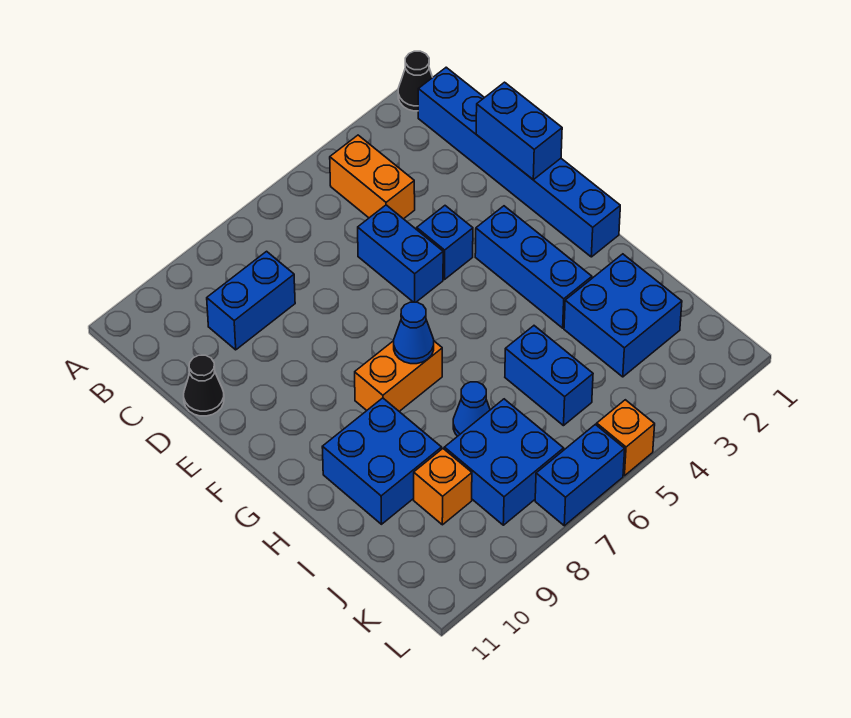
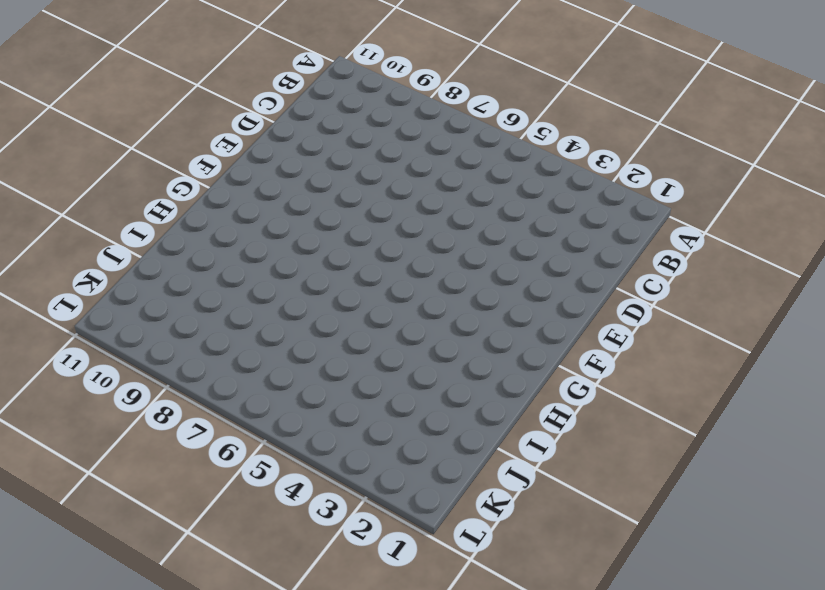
none -> black 1x1 cone [398,51,433,111]
none -> blue 1x6 brick [418,67,620,257]
none -> orange 1x2 brick [330,135,415,219]

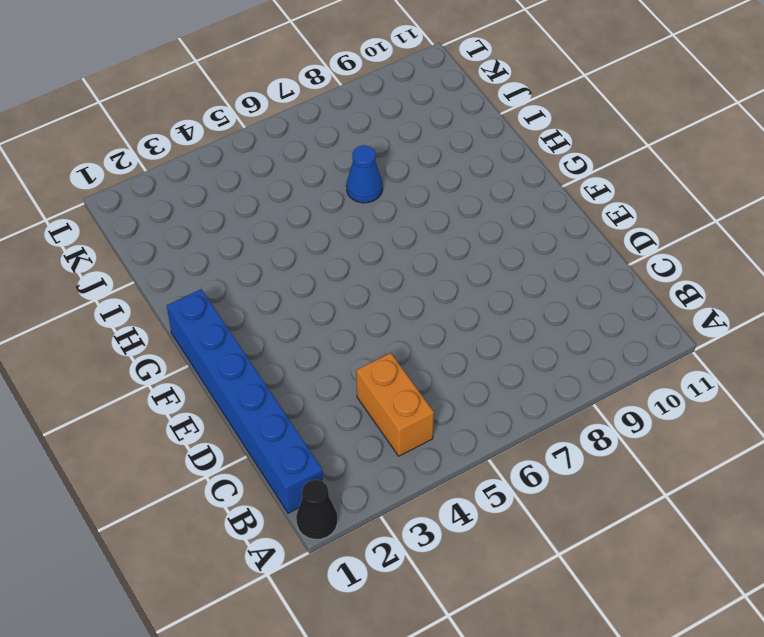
none -> blue 1x2 brick [207,251,295,350]
none -> blue 1x2 brick [358,205,443,302]
none -> black 1x1 cone [184,355,224,416]

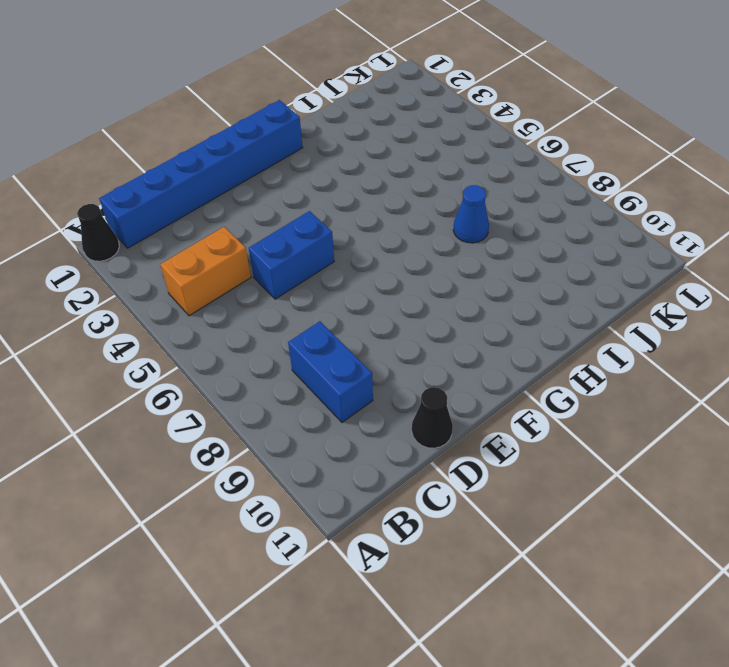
none -> blue 1x1 brick [417,206,473,280]
none -> blue 1x3 brick [475,206,592,328]
none -> orange 1x2 brick [355,341,442,411]

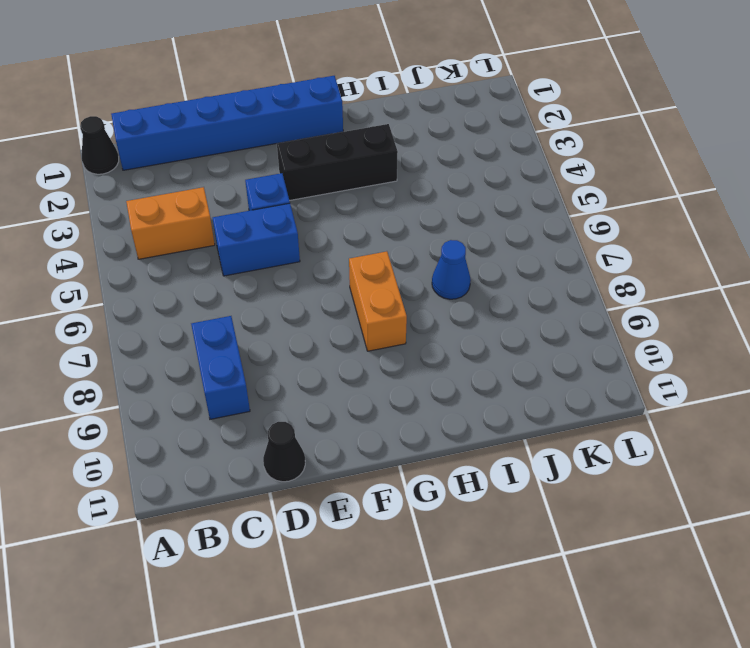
black 1x3 brick [277,124,398,200] -> blue 1x3 brick [475,206,592,328]
none -> blue 2x2 brick [322,398,442,524]
none -> blue 2x2 brick [564,254,682,377]
none -> blue 1x2 brick [505,326,593,426]

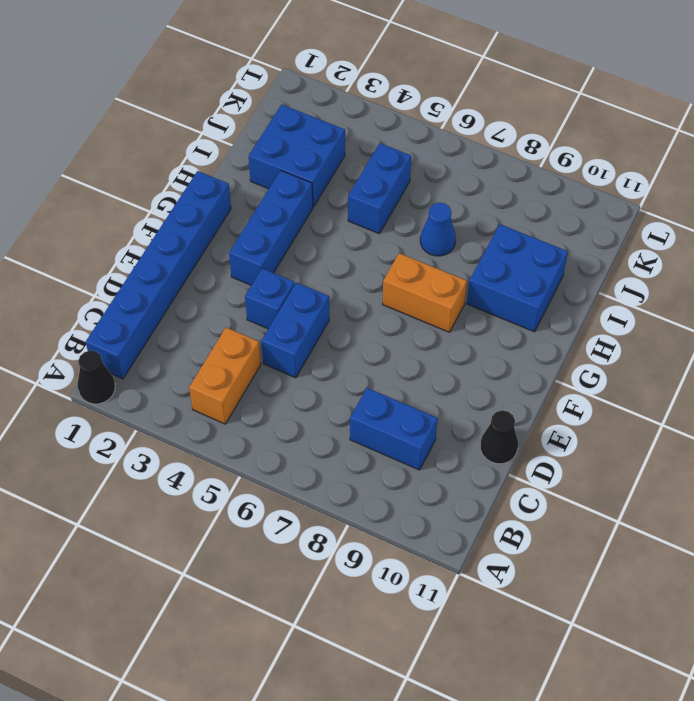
none -> blue 2x2 brick [444,399,564,525]
none -> orange 1x1 brick [414,449,472,525]
none -> orange 1x1 brick [597,400,655,476]

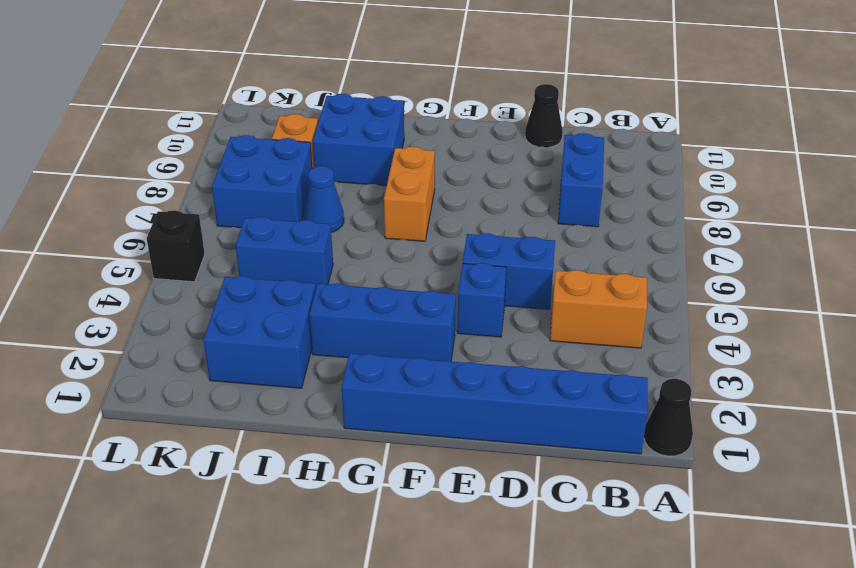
black 1x1 brick [147,210,205,282] -> orange 1x1 brick [597,400,655,476]
none -> blue 1x2 brick [535,424,625,526]
none -> blue 1x2 brick [476,82,562,180]
none -> blue 1x1 cone [394,302,434,364]

